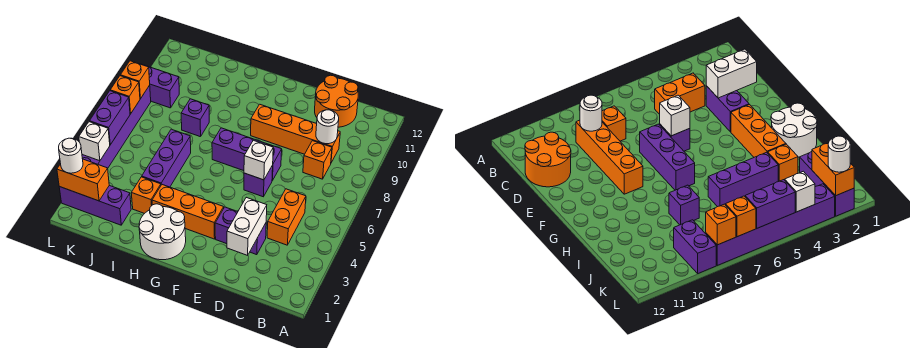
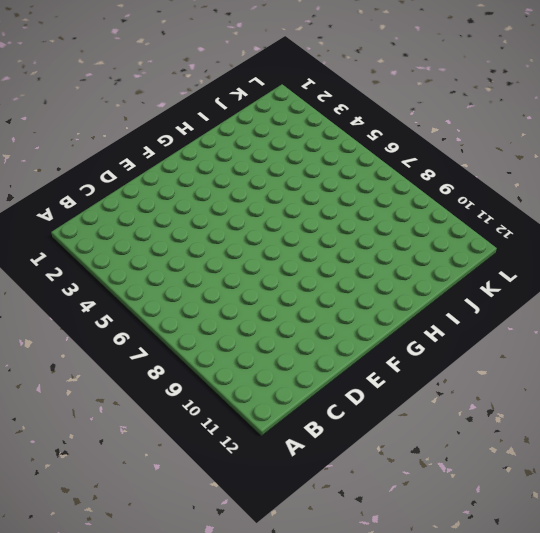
none -> orange 1x2 brick [267,189,306,245]
none -> orange 1x1 brick [303,141,332,179]
none -> orange 1x4 brick [251,104,340,163]

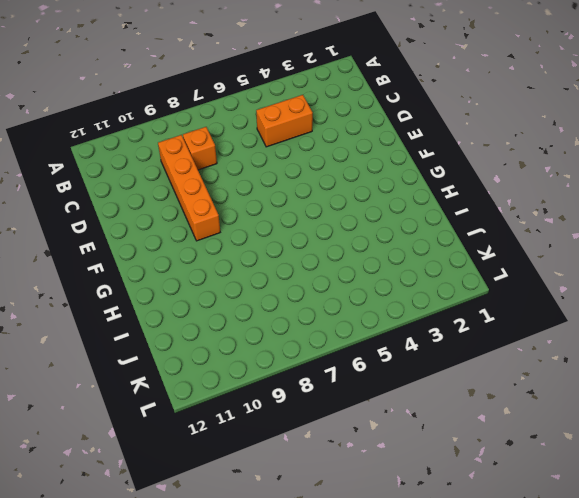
none -> orange 2x2 round brick [315,75,358,127]
none -> purple 1x2 brick [215,207,266,255]
none -> purple 1x1 brick [244,165,273,197]

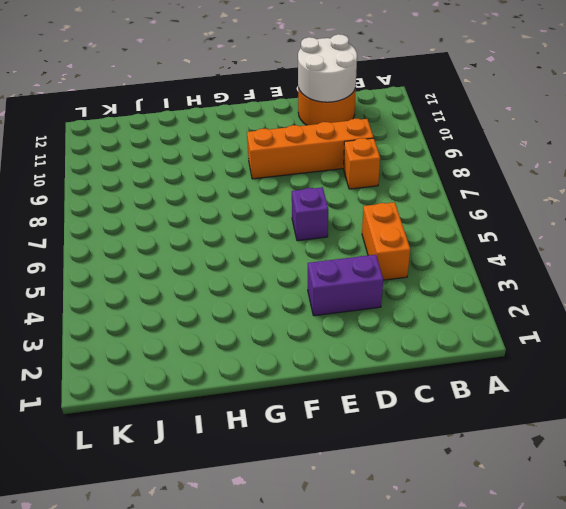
white 2x2 round brick [298,34,357,102] -> white 2x2 round brick moved to [139,204,186,260]
none -> purple 1x3 brick [212,128,282,181]
none -> orange 1x3 brick [152,185,224,239]
none -> orange 1x1 brick [131,177,161,214]

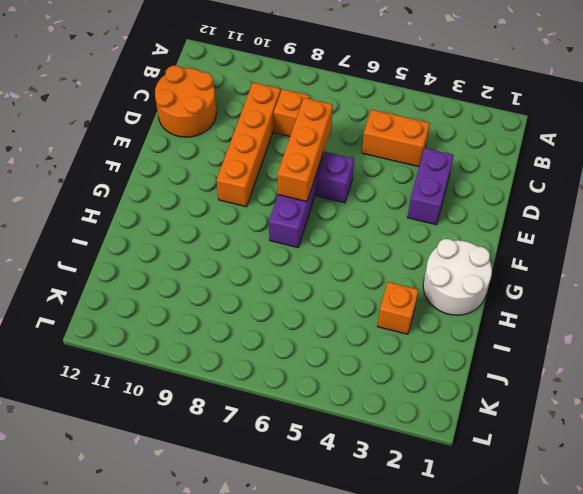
orange 1x3 brick [277,98,333,201] -> orange 1x3 brick moved to [152,185,224,239]
none -> purple 1x3 brick [142,129,191,187]
none -> purple 1x1 brick [181,99,209,137]
none -> purple 1x3 brick [59,185,131,225]

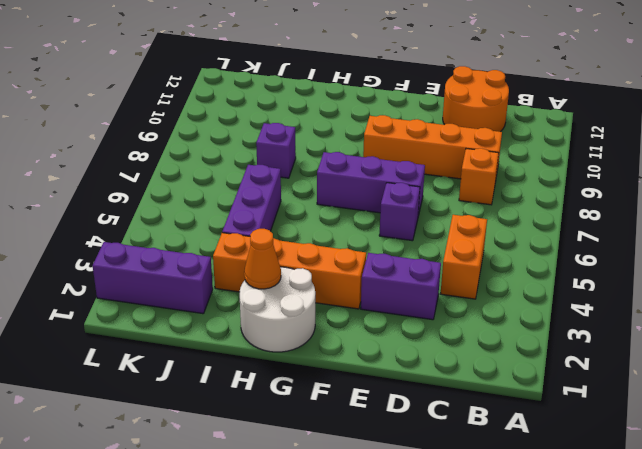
orange 1x1 cone [244,229,281,289] -> none
none -> purple 1x2 brick [141,64,179,108]
none -> purple 1x6 brick [82,86,151,168]
none -> white 1x1 round brick [316,110,339,144]

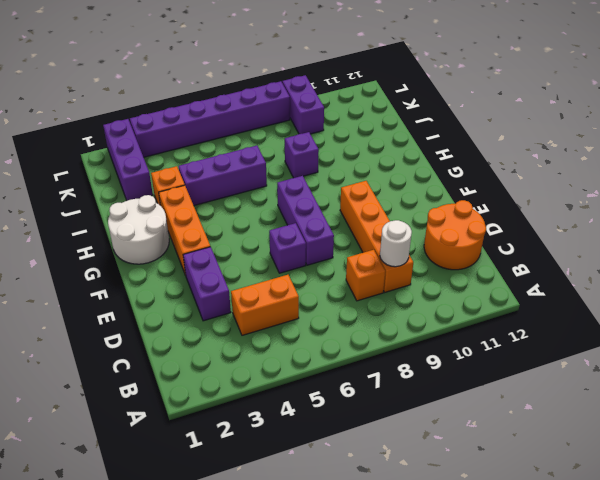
none -> white 1x2 brick [227,197,267,255]
none -> white 1x1 brick [244,140,273,180]
none -> orange 1x2 brick [57,159,109,201]

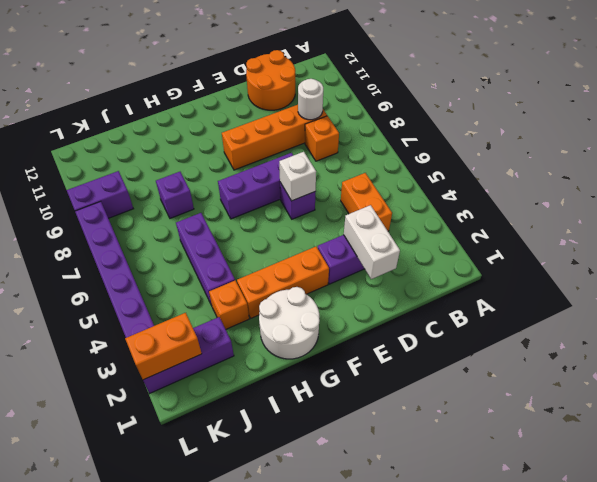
none -> white 1x1 brick [79,122,110,161]
none -> purple 1x2 brick [89,91,130,145]
none -> orange 1x1 brick [110,76,140,114]

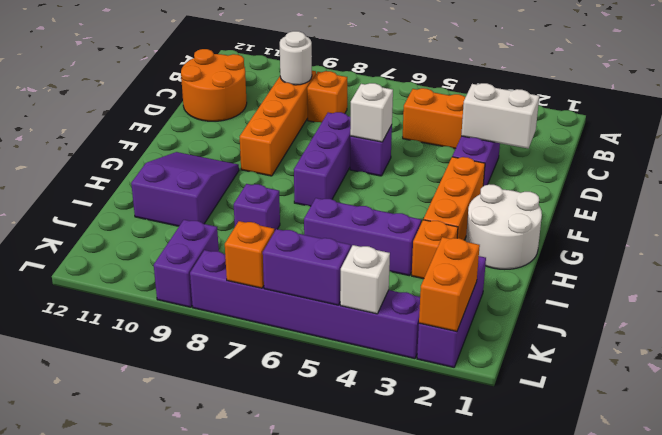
purple 2x3 slope [131,152,239,226] -> none
none -> orange 1x1 brick [120,61,150,99]
none -> white 1x1 round brick [59,138,83,173]

